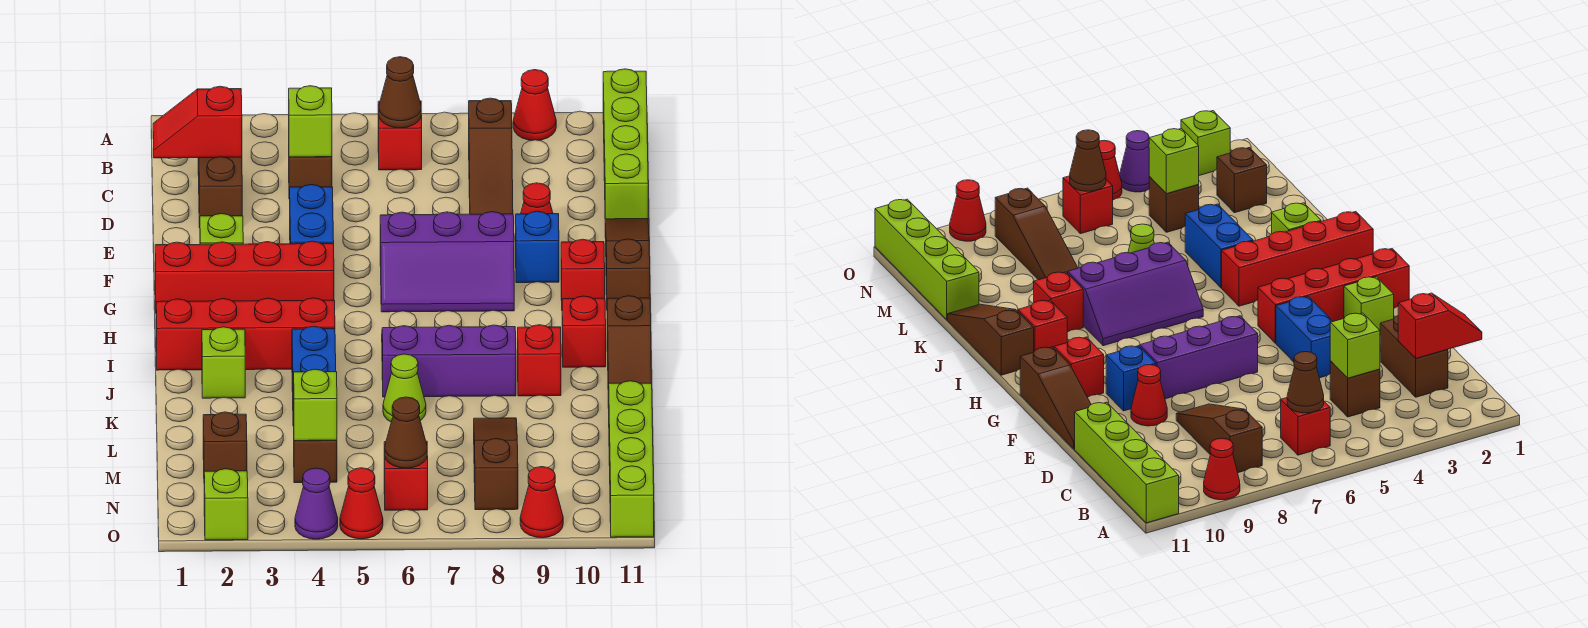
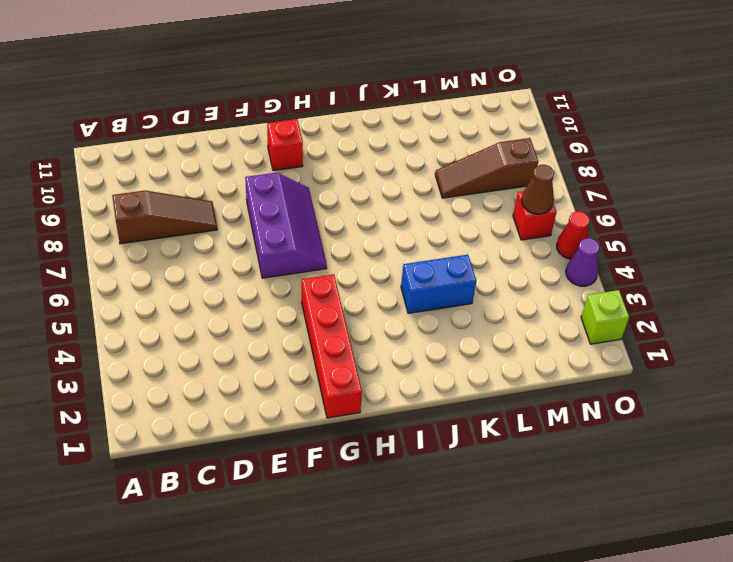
none -> red 1x1 cone [513,70,556,140]
none -> lime 1x4 brick [603,69,648,219]
none -> red 1x1 brick [378,101,422,170]
none -> brown 1x2 brick [198,157,242,228]

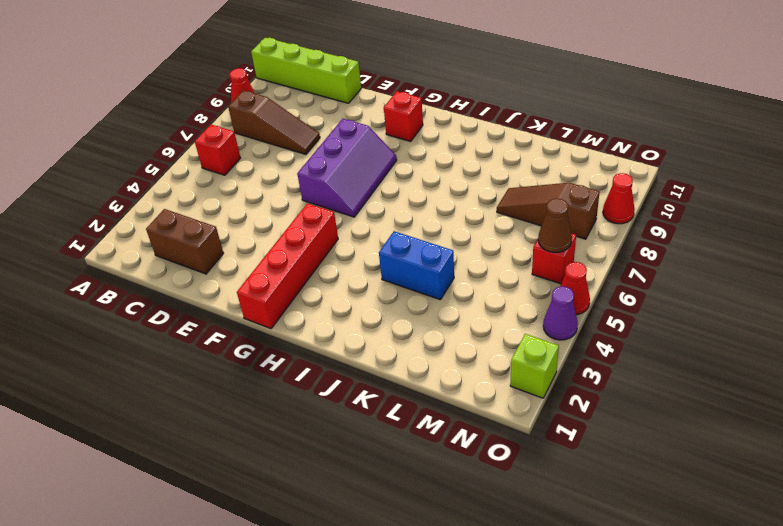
none -> brown 1x1 brick [289,157,332,199]
none -> blue 1x2 brick [290,185,334,244]
none -> red 1x1 cone [515,183,553,241]
none -> brown 1x3 slope [605,219,650,299]

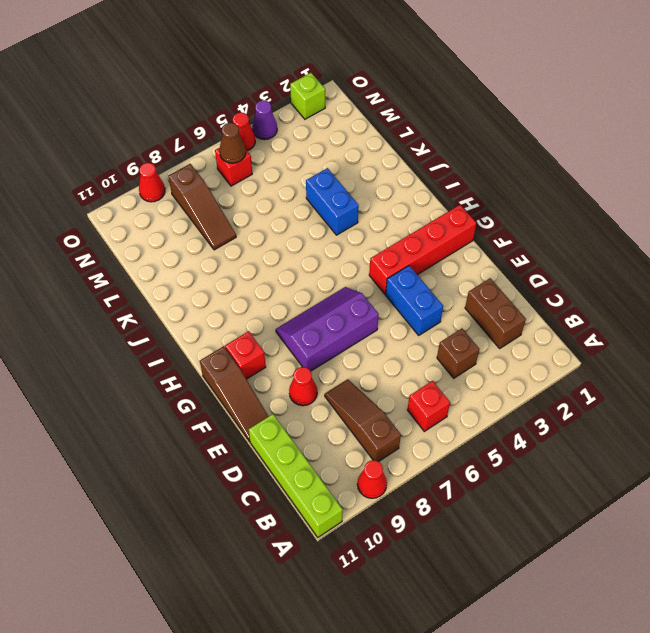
none -> lime 1x1 brick [200,214,243,244]
none -> blue 1x1 brick [515,211,559,283]
none -> red 1x4 brick [156,298,335,370]
none -> purple 2x3 slope [382,325,516,397]

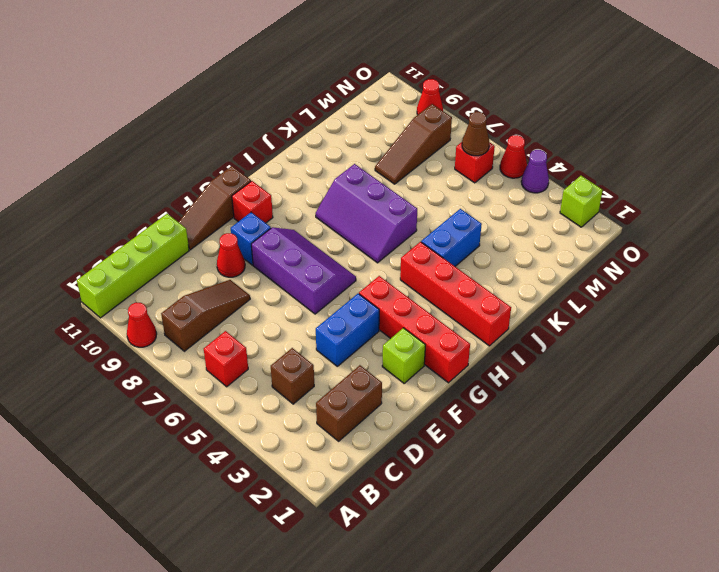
none -> red 1x1 brick [562,296,606,367]
none -> brown 1x3 slope [607,296,651,408]
none -> lime 1x1 brick [202,327,245,398]
none -> red 1x1 brick [518,325,561,396]

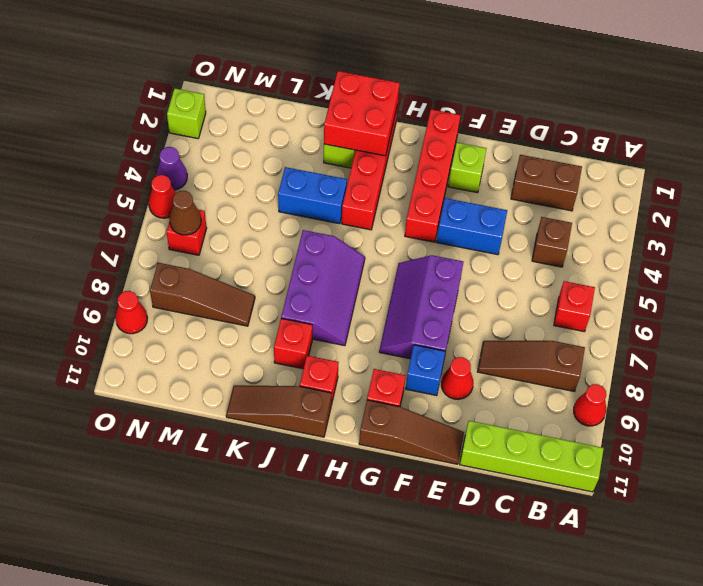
red 2x2 brick [324,71,400,156] -> none
none -> lime 1x1 cone [383,354,426,422]
none -> lime 1x4 brick [608,381,654,537]
none -> brown 1x1 brick [203,412,247,472]
none -> brown 1x1 brick [294,440,337,483]

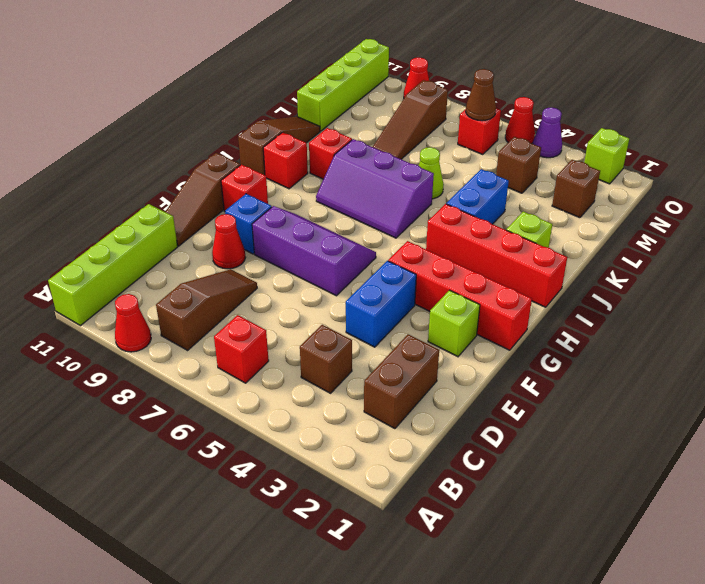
none -> brown 1x1 cone [379,57,421,128]
none -> red 1x2 slope [153,86,242,158]
none -> lime 1x1 brick [289,86,332,157]
none -> lime 1x1 brick [294,369,337,441]

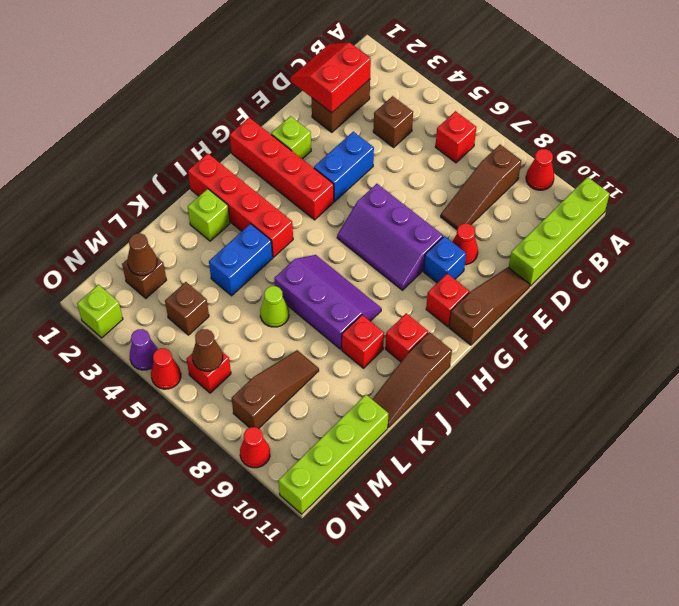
red 2x2 slope [290,43,371,113] -> red 1x2 slope [153,86,242,158]
brown 1x1 cone [127,233,157,276] -> brown 1x1 cone moved to [379,57,421,128]
none -> lime 1x1 brick [289,86,332,157]
none -> lime 1x1 brick [294,369,337,441]

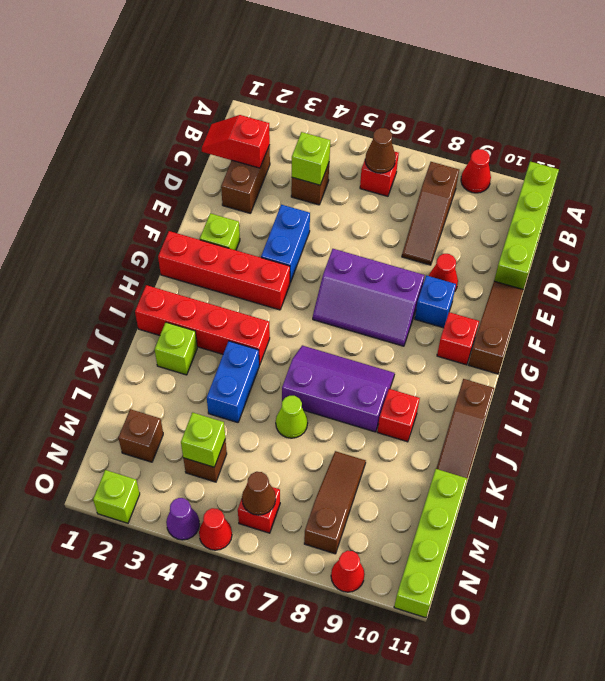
none -> red 1x1 brick [562,296,606,367]

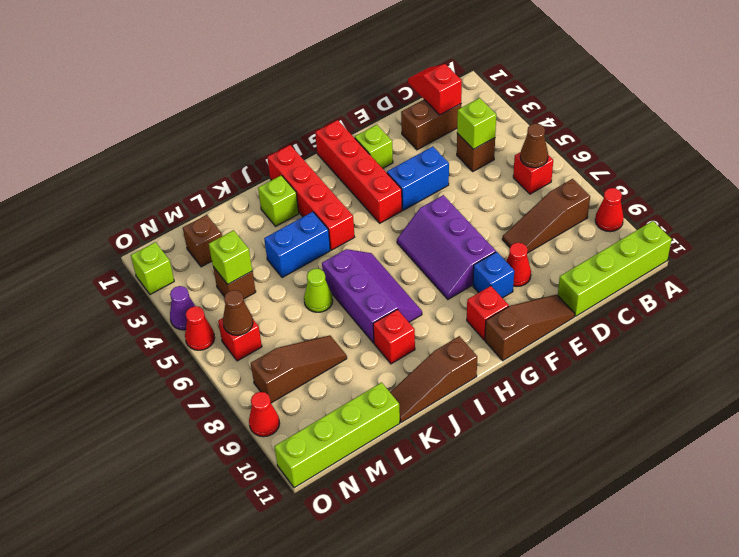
none -> red 1x1 brick [562,296,606,367]

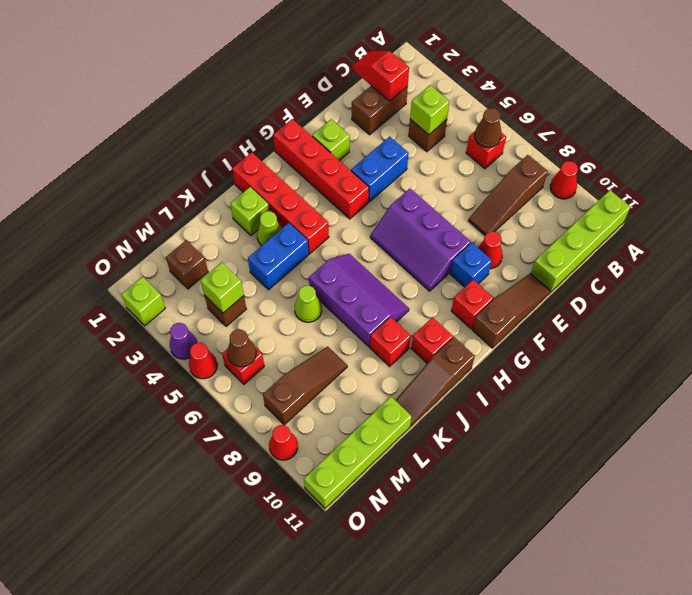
lime 1x1 cone [257,211,282,246] -> none

